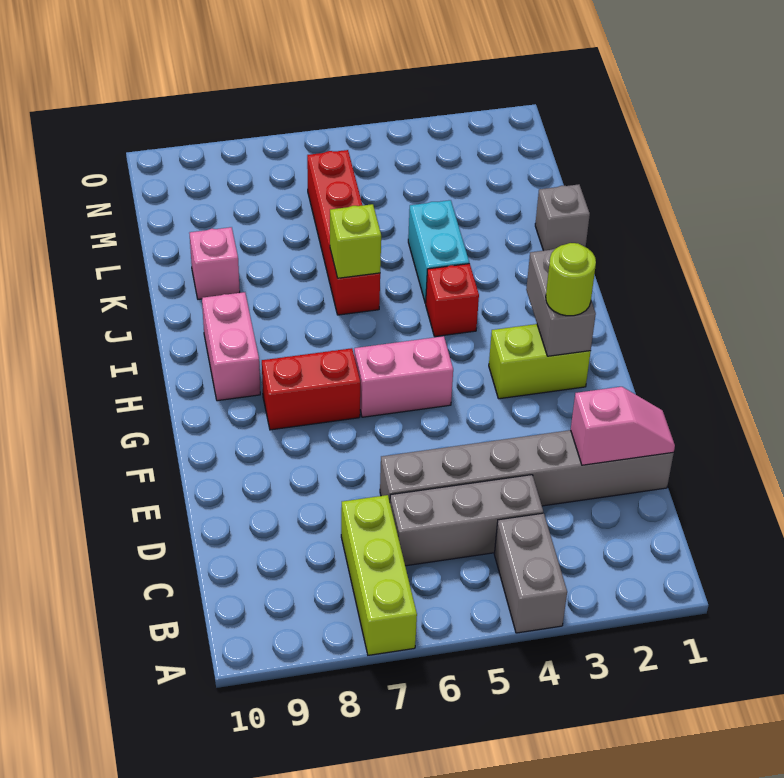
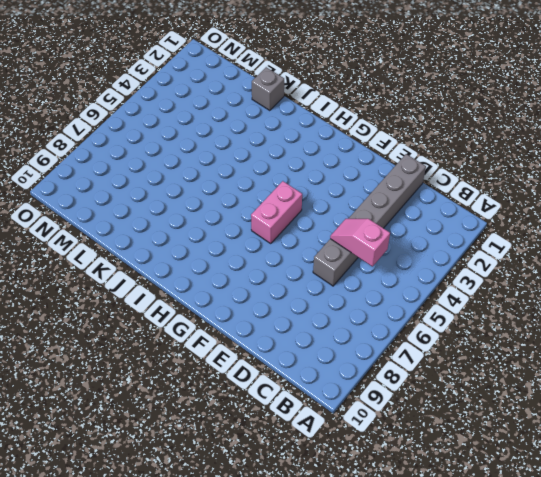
pink 1x2 slope [330,219,390,267] -> pink 1x2 slope turned to [571,387,675,465]
none -> grey 1x2 brick [494,513,567,633]
none -> lime 1x3 brick [341,495,417,655]
none -> grey 1x3 brick [390,475,543,566]

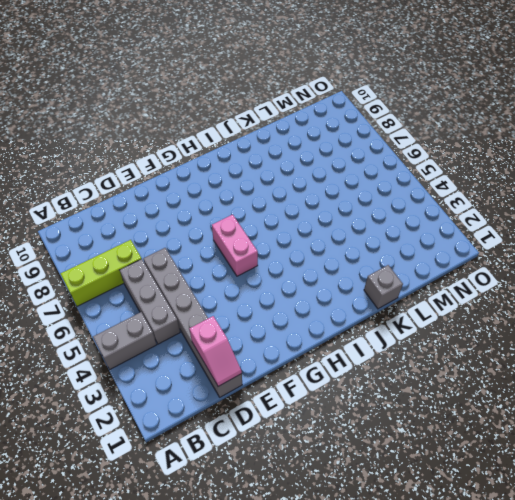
none -> lime 1x2 brick [489,324,591,399]
none -> red 1x2 brick [262,348,360,430]
none -> pink 1x2 brick [202,292,260,401]

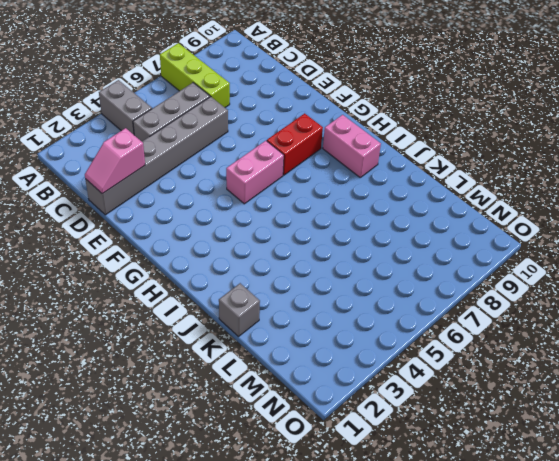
none -> lime 1x2 brick [489,324,591,399]
none -> red 1x1 brick [425,264,479,337]
none -> cyan 1x2 brick [408,200,469,303]

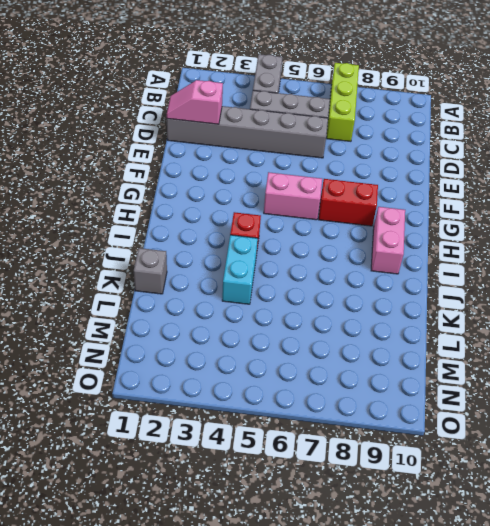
none -> lime 1x2 brick [489,324,591,399]
none -> red 1x4 brick [307,150,380,315]
none -> pink 1x1 brick [190,227,240,299]

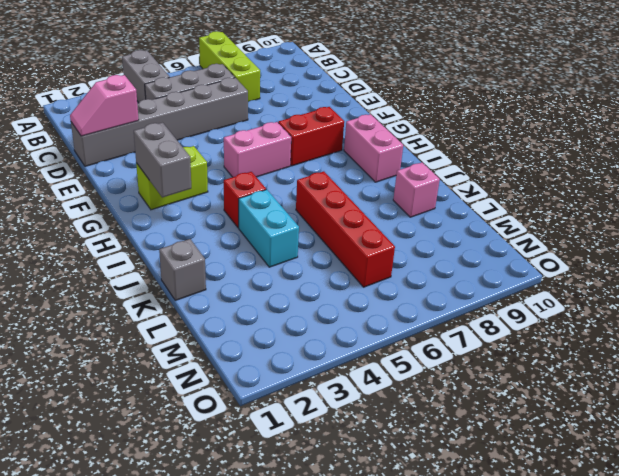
none -> lime 1x1 brick [330,204,381,278]
none -> lime 1x1 round brick [546,243,596,316]

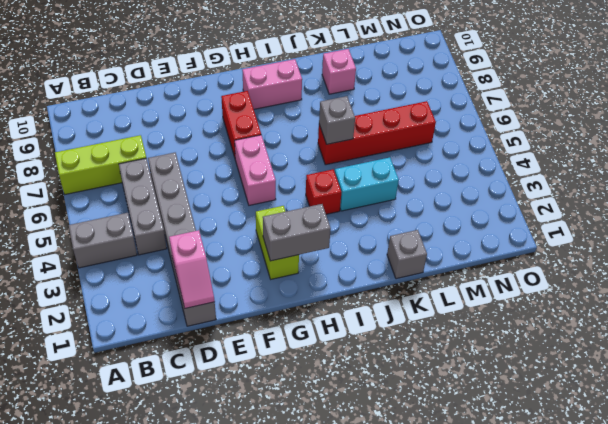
grey 1x1 brick [319,96,355,144] -> lime 1x1 brick [330,204,381,278]
none -> lime 1x1 round brick [546,243,596,316]

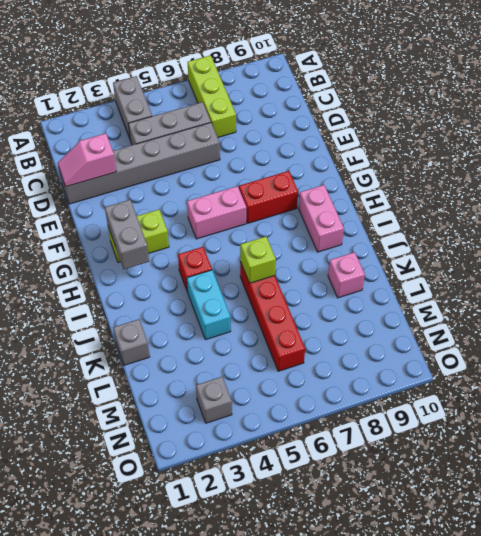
grey 1x1 brick [196,377,232,423] -> none
none -> lime 1x1 round brick [546,243,596,316]

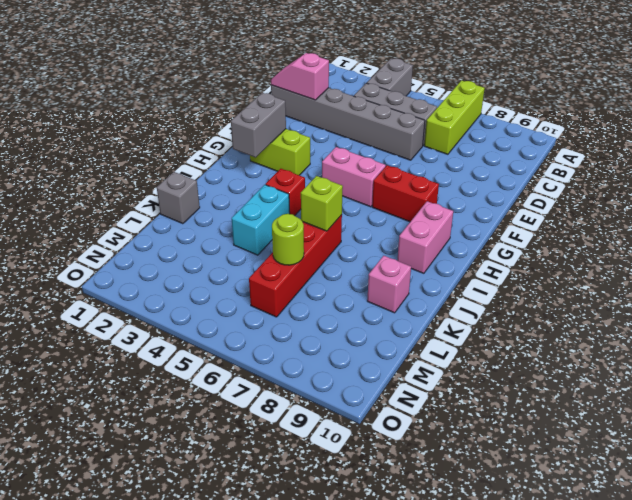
lime 1x1 round brick [272,214,304,265] -> lime 1x1 round brick moved to [546,243,596,316]

